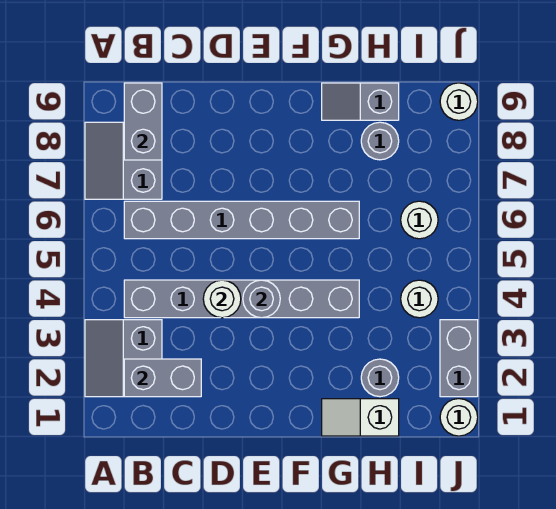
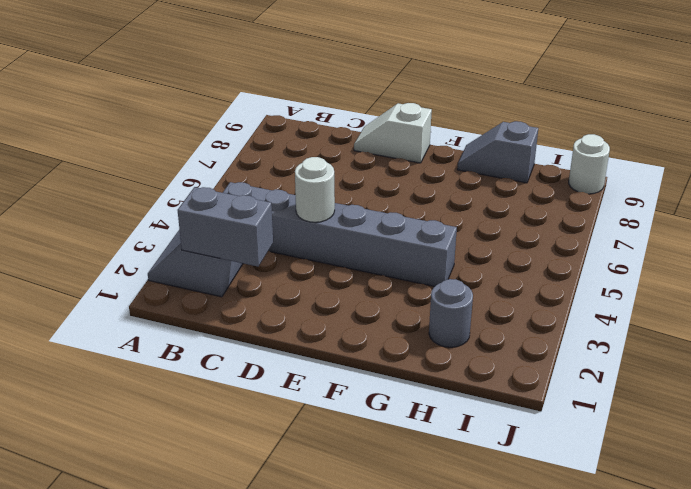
white 1x2 slope [354,103,432,163] -> white 1x2 slope moved to [322,399,399,436]
none -> grey 2x2 slope [85,122,162,199]
none -> grey 1x6 brick [124,201,359,239]
none -> grey 1x1 round brick [361,122,399,160]

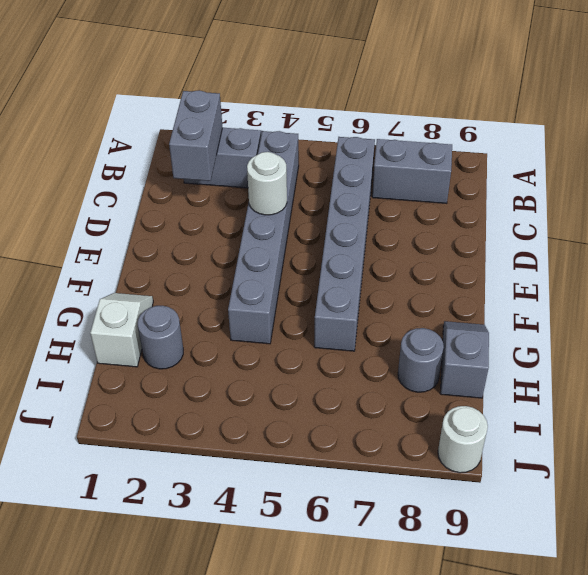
none -> white 1x1 round brick [401,280,438,318]
none -> white 1x1 round brick [401,201,438,239]
none -> white 1x1 round brick [440,399,478,436]

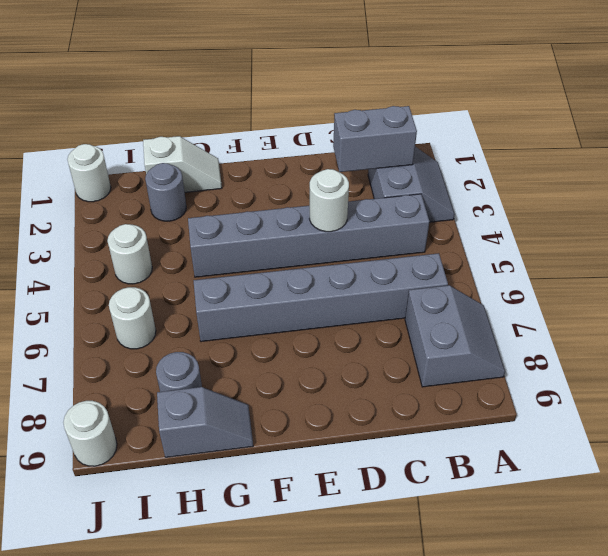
none -> grey 1x2 brick [440,320,478,397]
none -> grey 1x2 brick [124,83,162,160]
none -> grey 1x1 round brick [243,280,280,318]

